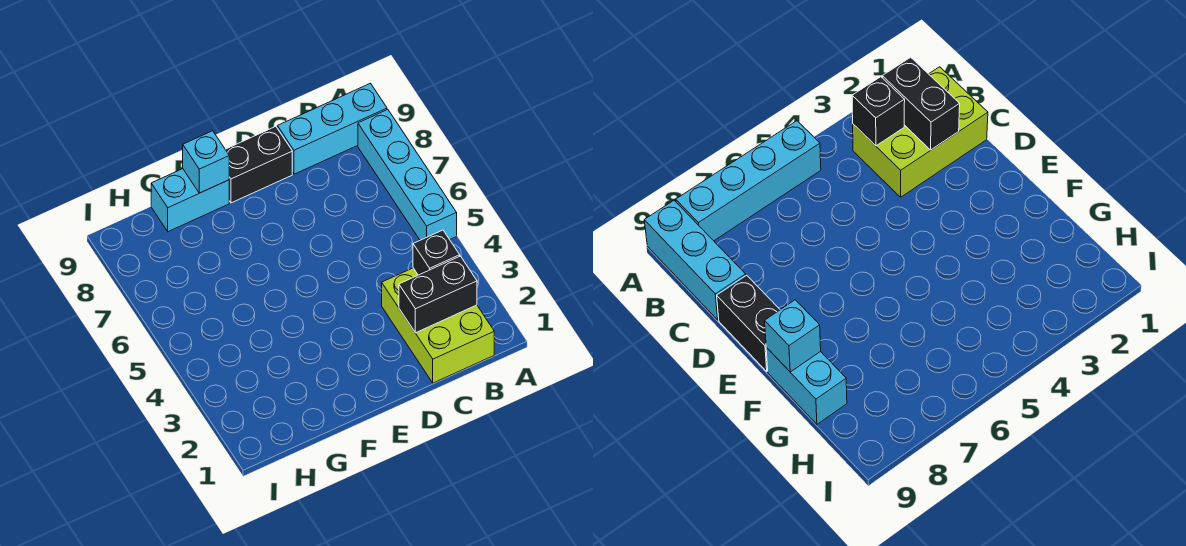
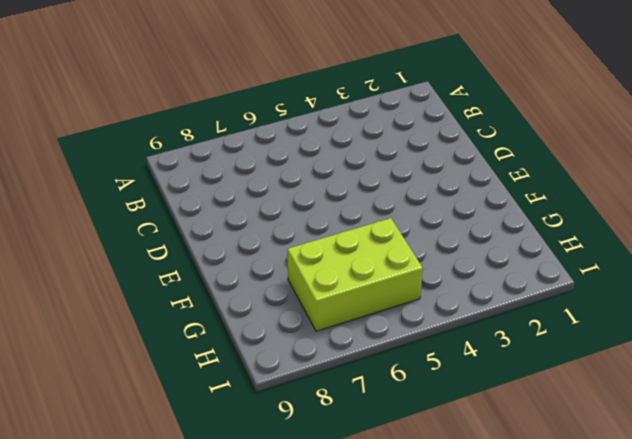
lime 2x3 brick [287,218,423,331] -> lime 2x3 brick moved to [382,268,494,383]
none -> cyan 1x4 brick [358,110,457,240]
none -> cyan 1x3 brick [277,83,387,174]

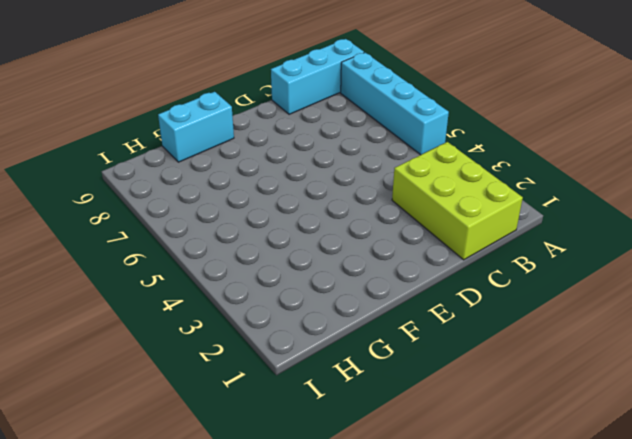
none -> black 1x2 brick [225,126,292,203]
none -> black 1x2 brick [399,256,477,333]

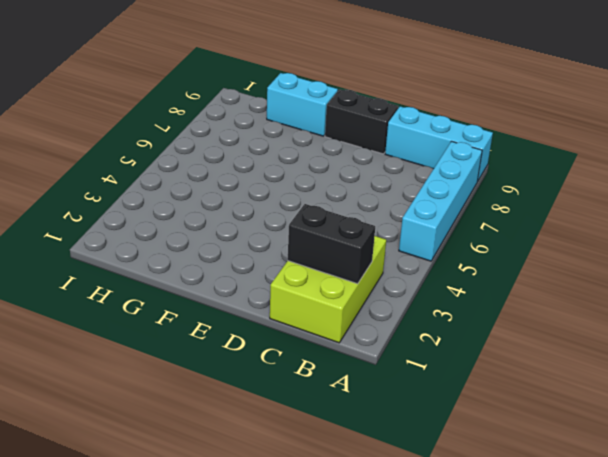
none -> black 1x1 brick [413,230,460,275]
none -> cyan 1x1 brick [183,131,229,193]

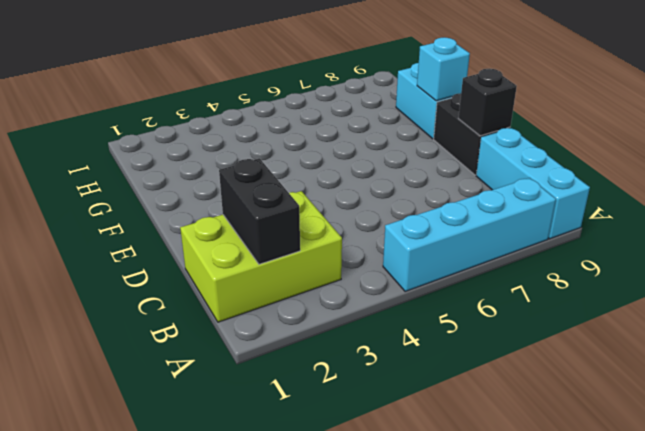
black 1x1 brick [458,68,517,136] -> black 1x1 brick moved to [413,230,460,275]

